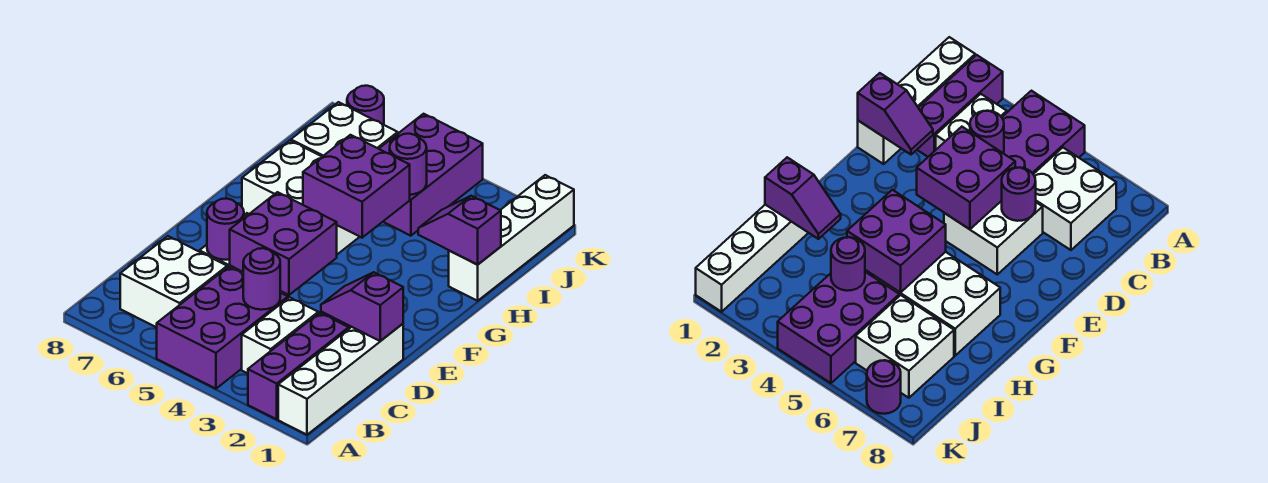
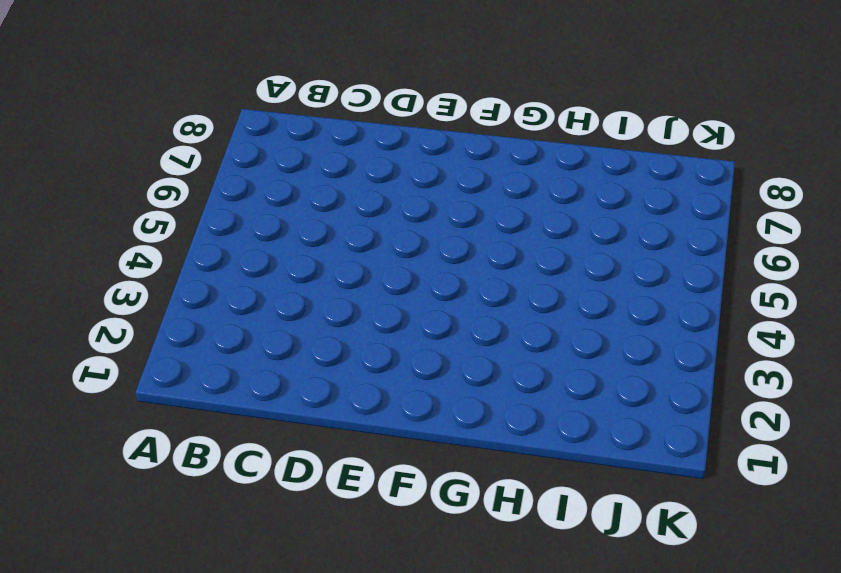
none -> white 1x4 brick [278,324,403,435]
none -> purple 1x3 brick [248,313,349,419]
none -> purple 2x3 brick [157,267,288,389]

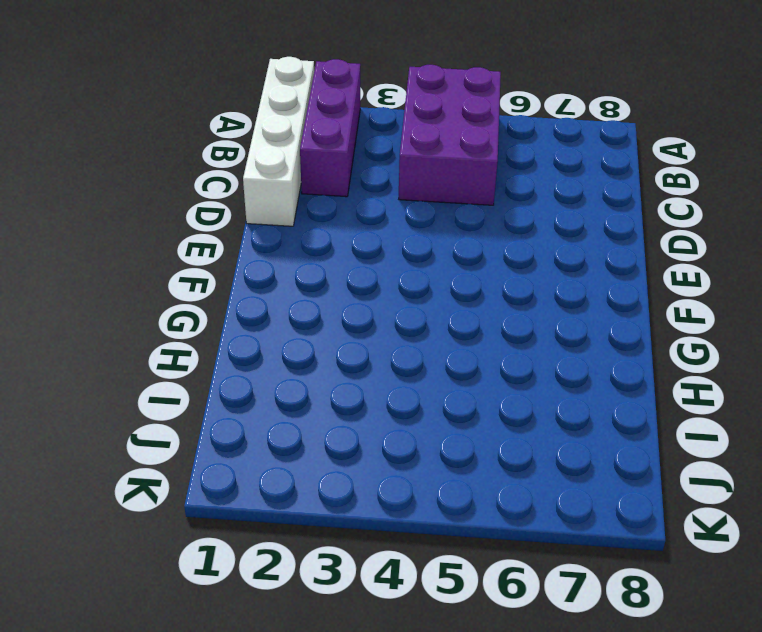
none -> white 1x2 brick [242,297,318,373]
none -> white 2x2 brick [120,236,227,327]
none -> white 2x2 brick [944,201,1043,274]

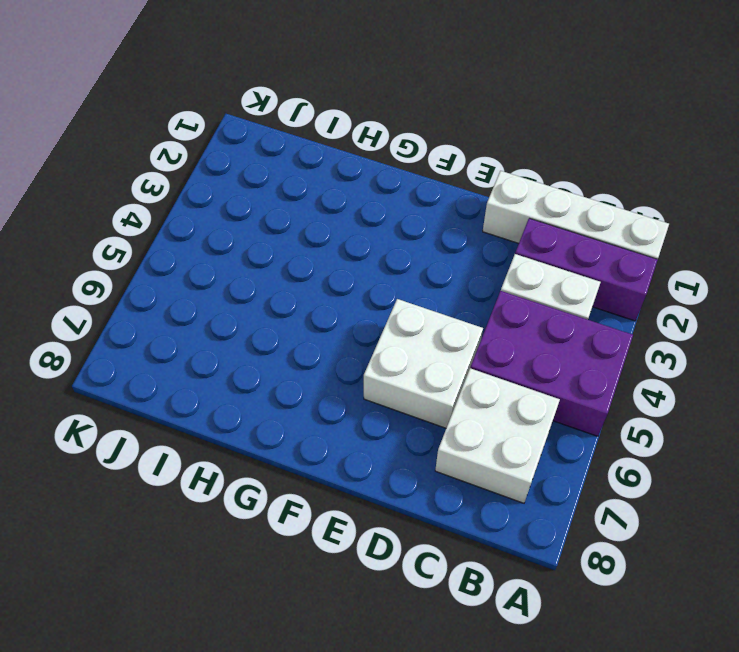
none -> white 2x3 brick [242,140,359,254]
none -> white 1x4 brick [449,175,574,301]
none -> purple 2x3 brick [379,114,483,236]

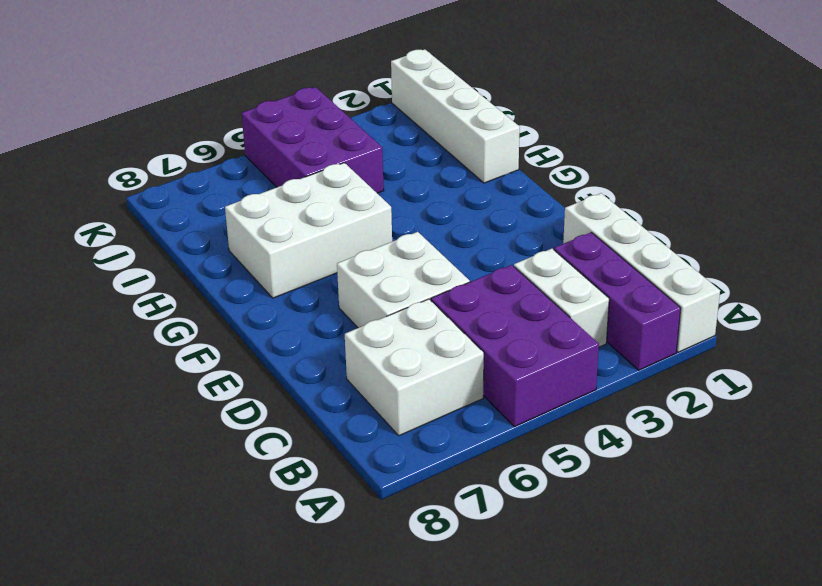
none -> white 2x2 brick [291,102,398,157]
none -> purple 1x1 round brick [347,86,384,125]
none -> purple 1x1 round brick [243,248,280,310]

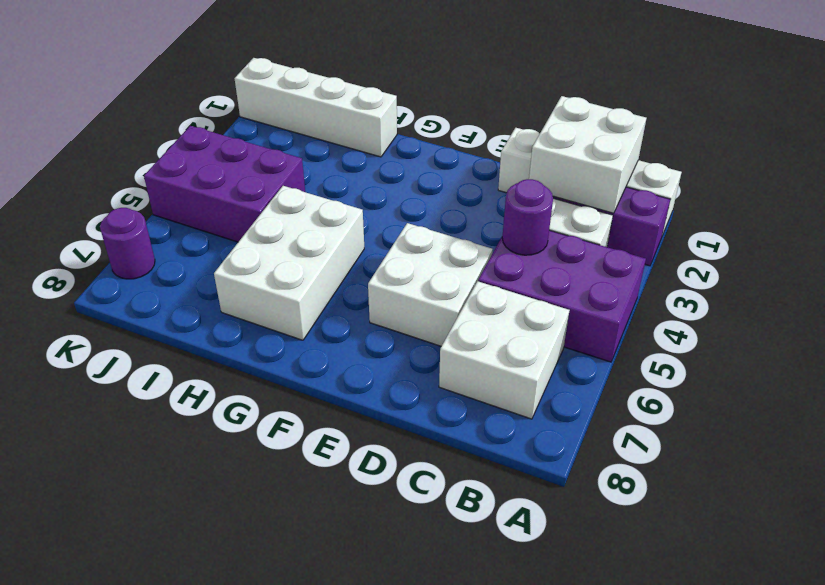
white 2x2 brick [529,96,646,213] -> white 2x2 brick moved to [291,102,398,157]
none -> purple 1x2 slope [321,272,403,341]
none -> purple 2x2 brick [230,192,337,295]
none -> purple 1x1 round brick [207,199,244,260]

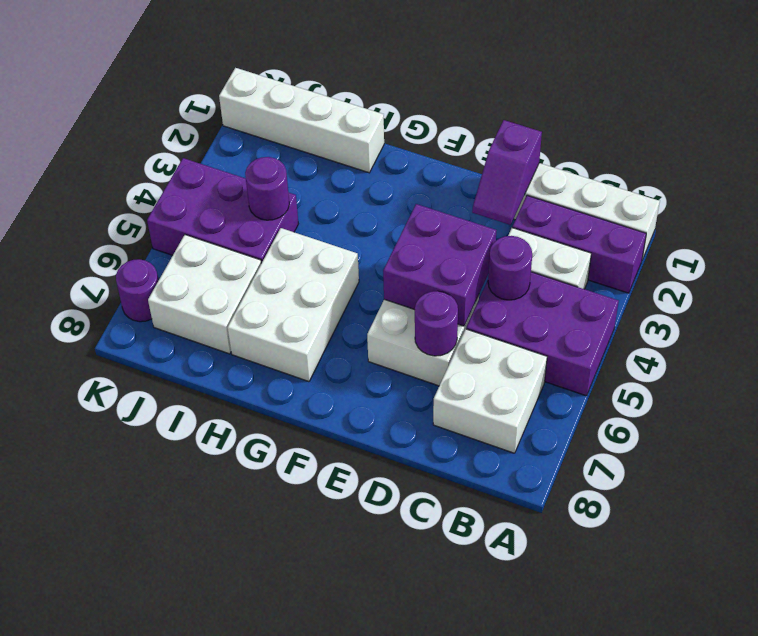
none -> purple 2x2 brick [303,135,410,238]
none -> purple 1x2 slope [418,196,501,264]

